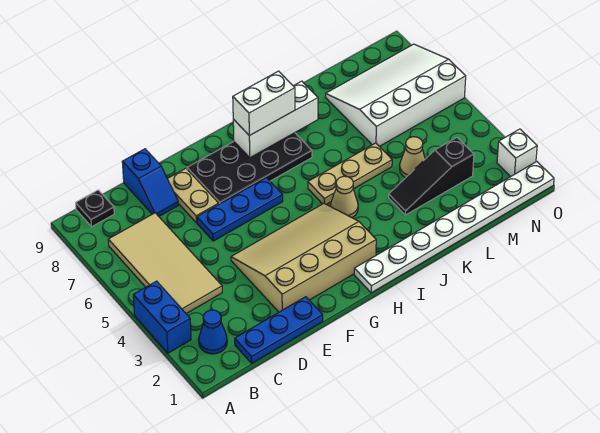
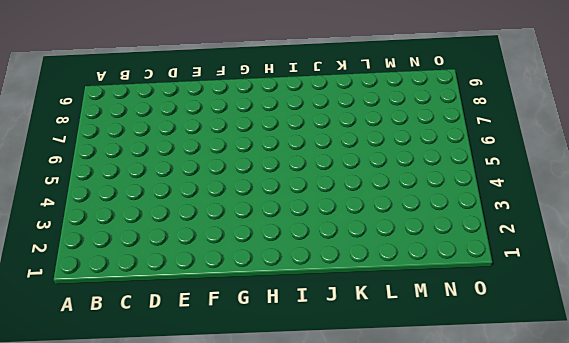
none -> blue 1x2 brick [133,281,191,353]
none -> blue 1x1 cone [199,310,227,354]
none -> tan 2x4 tile [108,213,222,314]

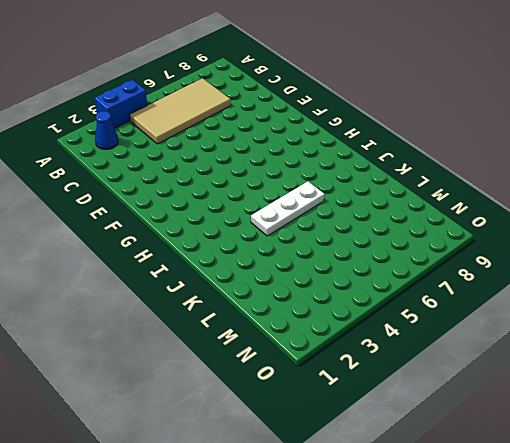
white 1x3 plate [251,181,325,236] -> tan 1x3 plate [308,143,392,204]
none -> black 1x1 plate [76,190,114,227]
none -> blue 1x3 plate [235,297,323,363]
none -> blue 1x2 slope [122,149,178,216]

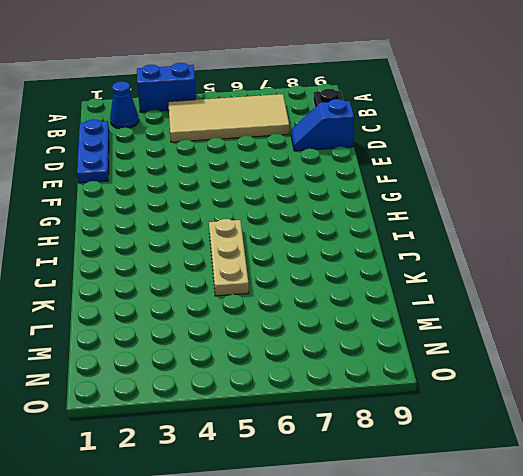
none -> tan 3x4 slope [231,203,376,312]
none -> blue 1x3 plate [197,178,283,241]
none -> tan 1x2 plate [167,168,219,223]

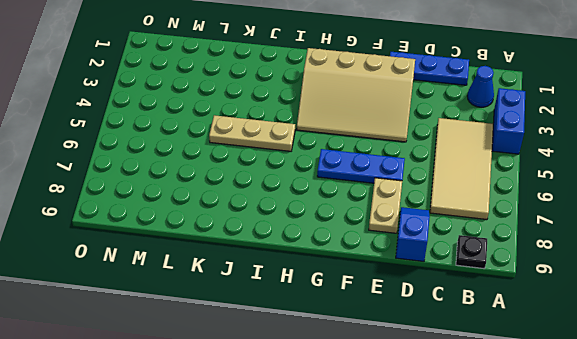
none -> black 2x4 plate [187,133,312,204]
none -> white 1x8 plate [354,162,554,293]
none -> tan 1x1 cone [331,176,358,218]

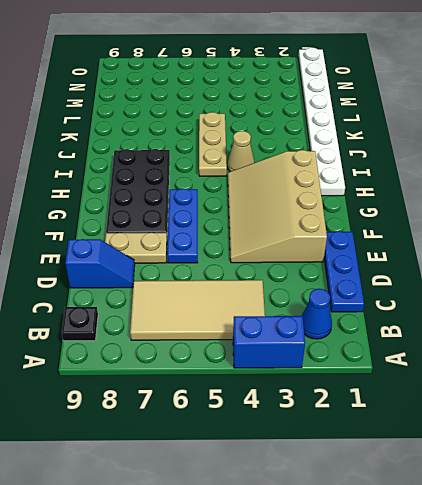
none -> black 1x3 slope [389,138,474,215]
none -> tan 1x1 cone [400,137,425,178]
none -> white 3x4 slope [325,44,466,146]

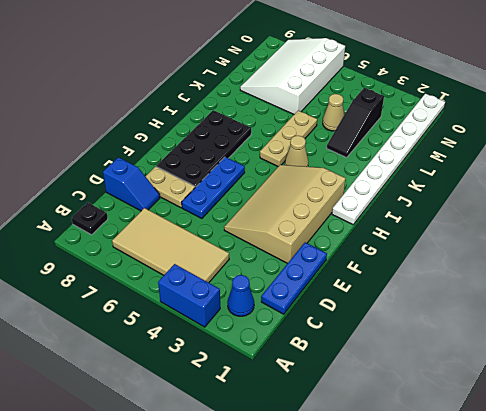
none -> white 1x1 brick [497,129,537,177]
none -> white 1x3 brick [233,81,318,158]
none -> white 1x2 brick [233,71,295,136]

